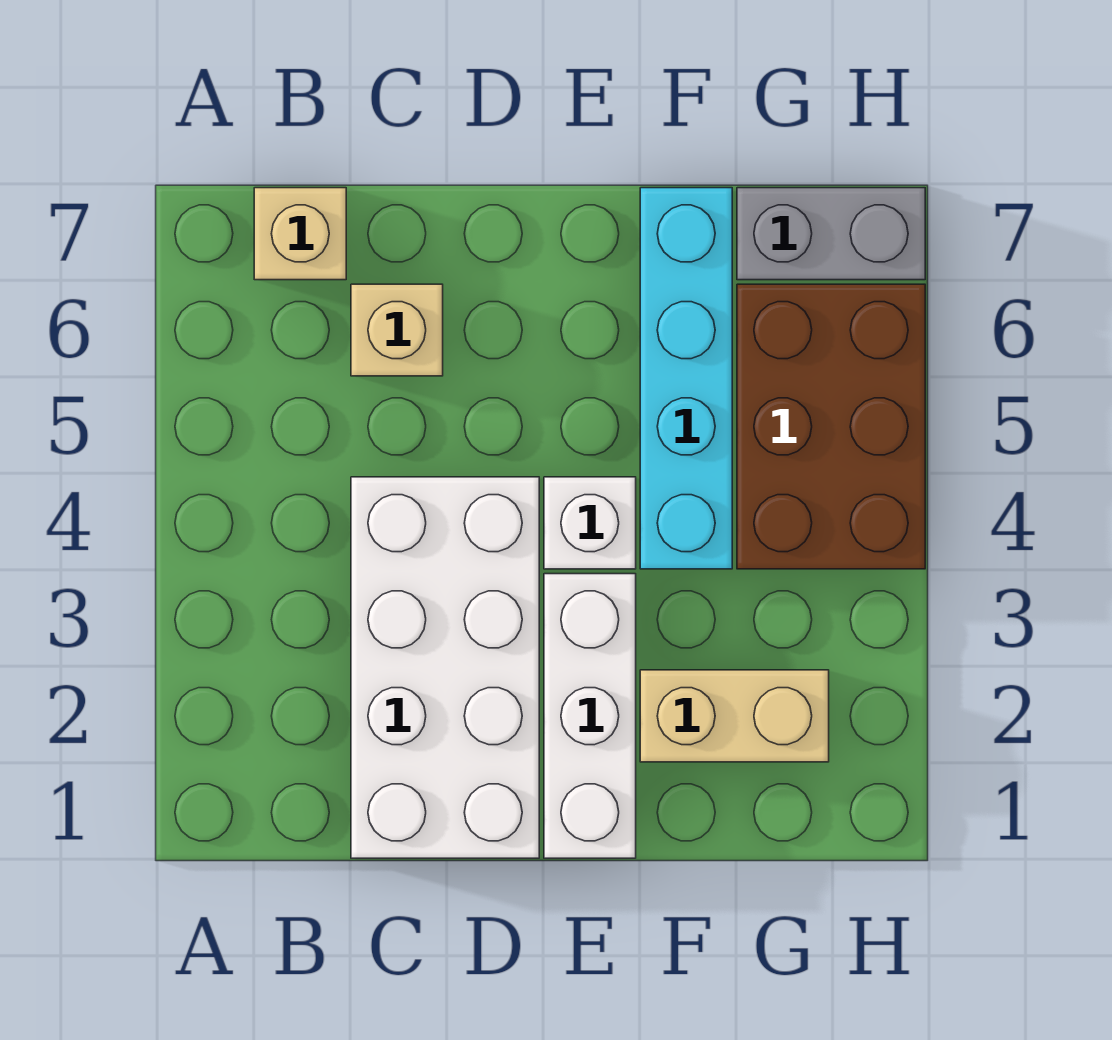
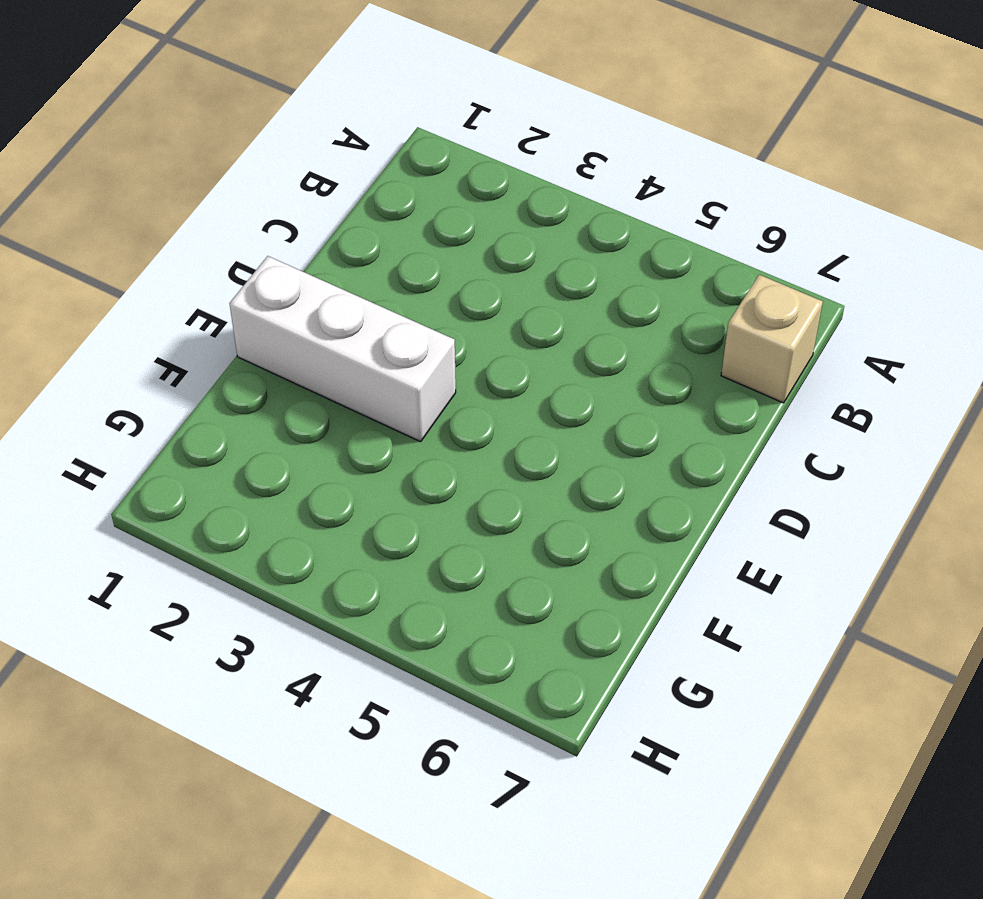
none -> white 2x4 brick [351,477,539,858]
none -> tan 1x1 brick [351,284,443,376]

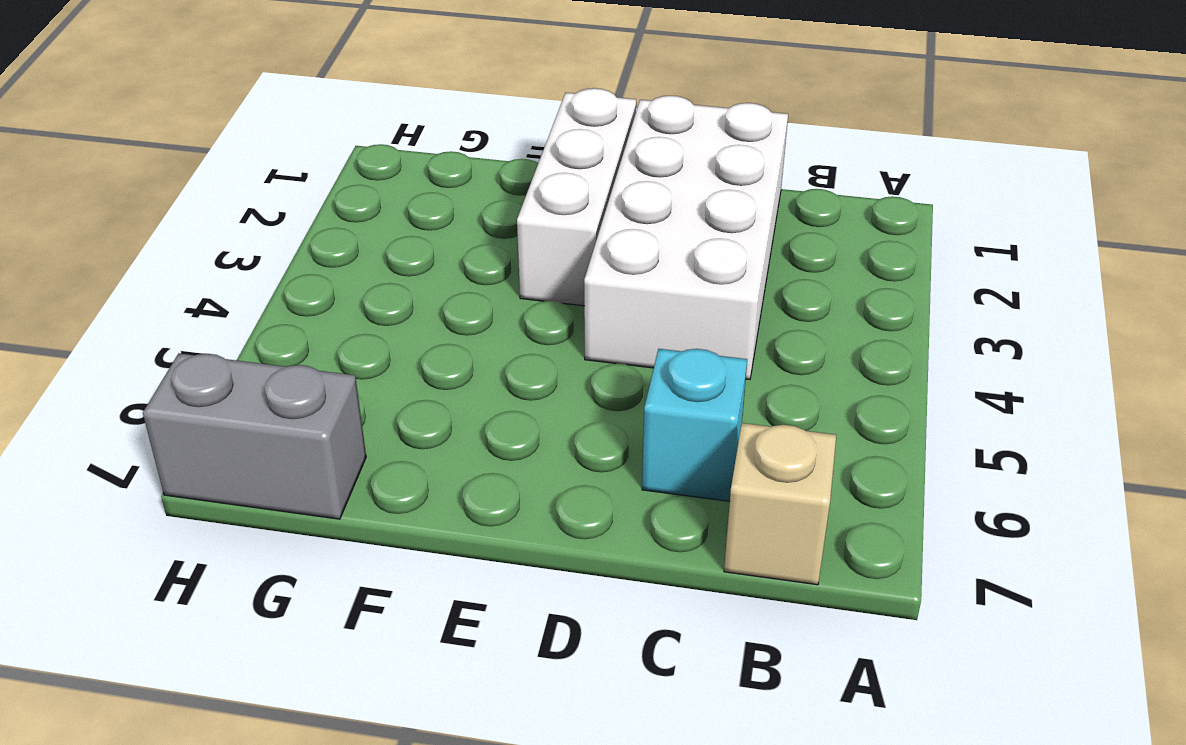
cyan 1x1 brick [642,349,747,501] -> tan 1x1 brick [351,284,443,376]
none -> white 1x1 brick [544,477,636,569]
none -> tan 1x2 brick [640,670,829,762]

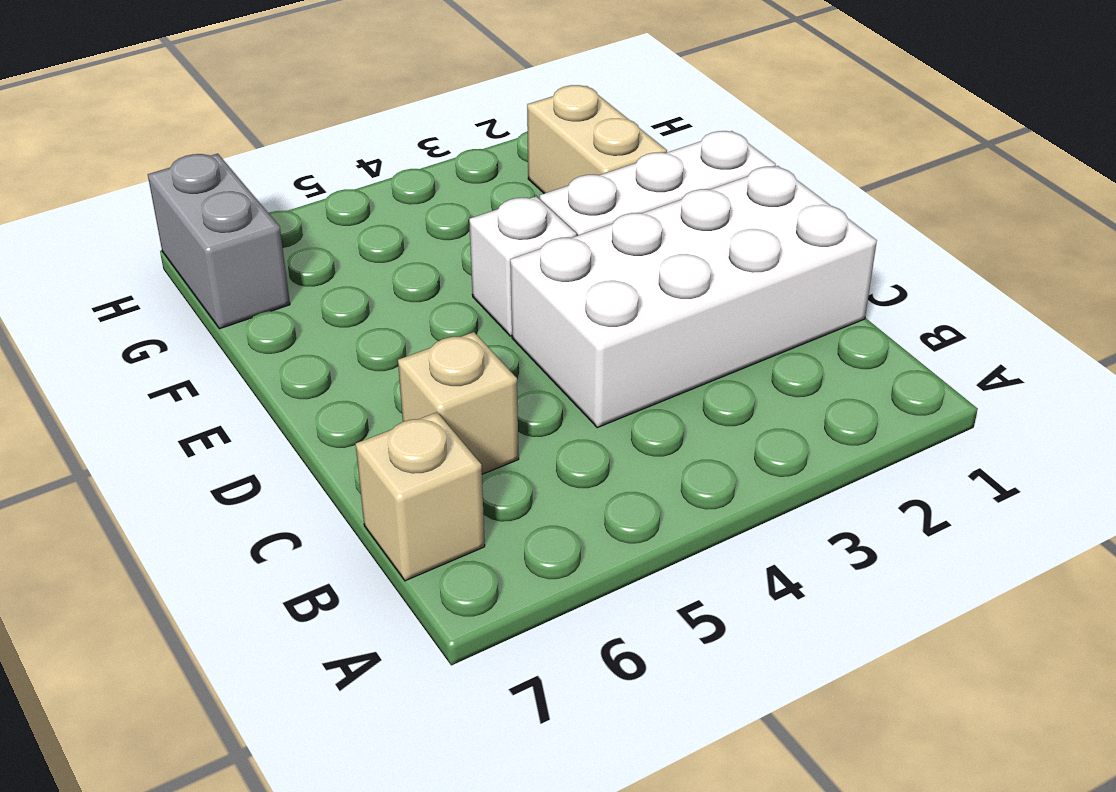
none -> cyan 1x4 brick [640,188,732,569]
none -> brown 2x3 brick [737,284,925,569]

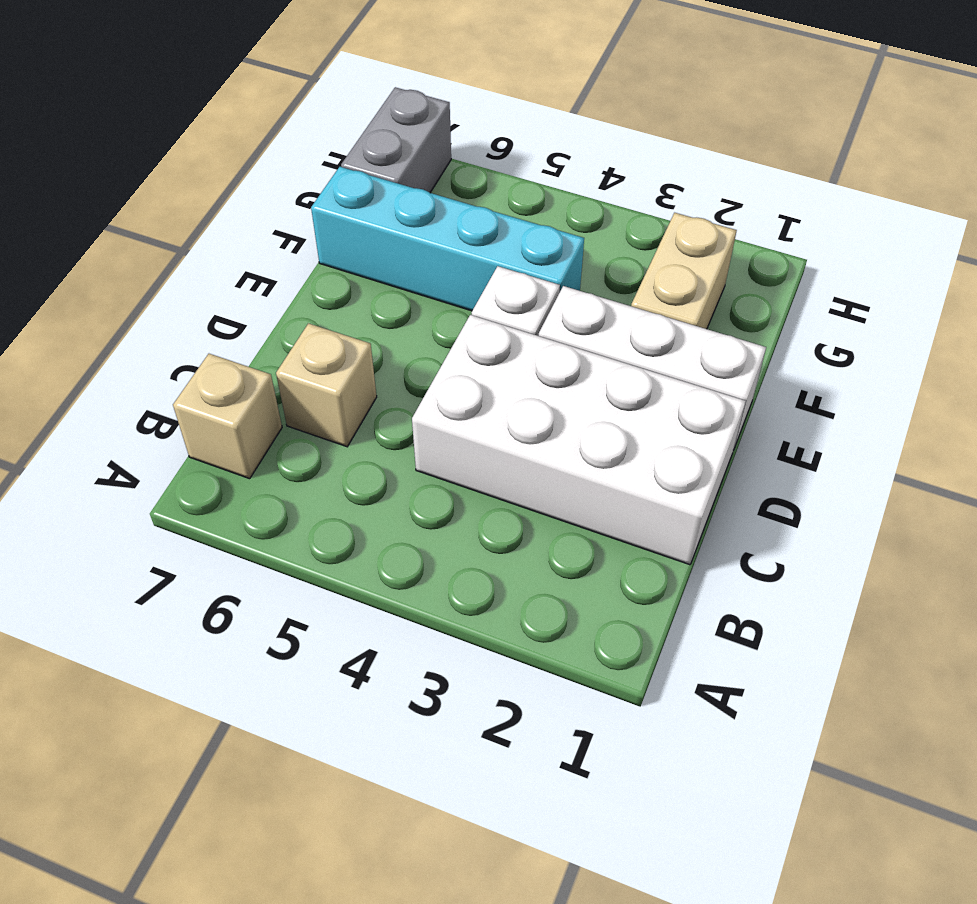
none -> brown 2x3 brick [737,284,925,569]

